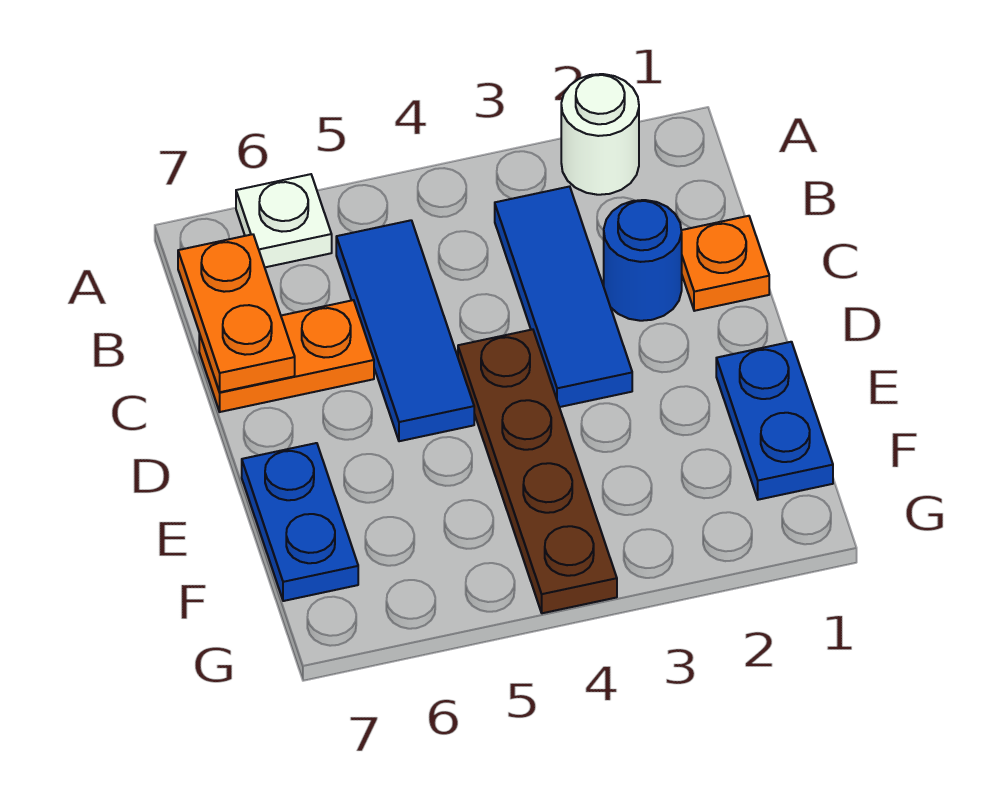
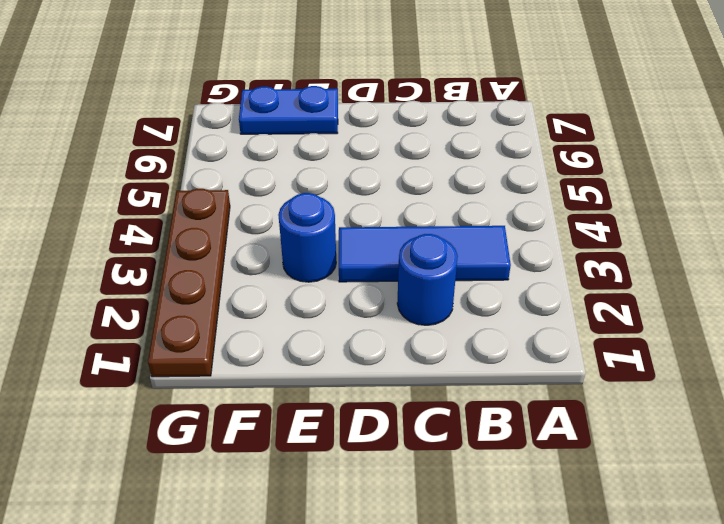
blue 1x1 round brick [278,193,336,282] -> none
brown 1x4 plate [148,189,230,377] -> brown 1x4 plate turned to [458,329,617,613]
none -> white 1x1 round brick [561,74,639,195]
none -> white 1x1 plate [236,174,332,267]

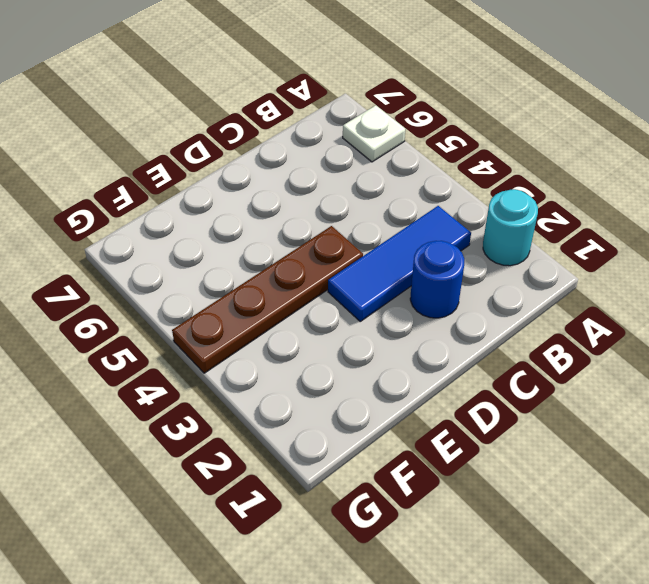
cyan 1x1 round brick [483,189,538,266] -> white 1x1 round brick [561,74,639,195]
none -> blue 1x3 tile [336,220,474,441]
none -> orange 1x1 plate [681,216,769,311]

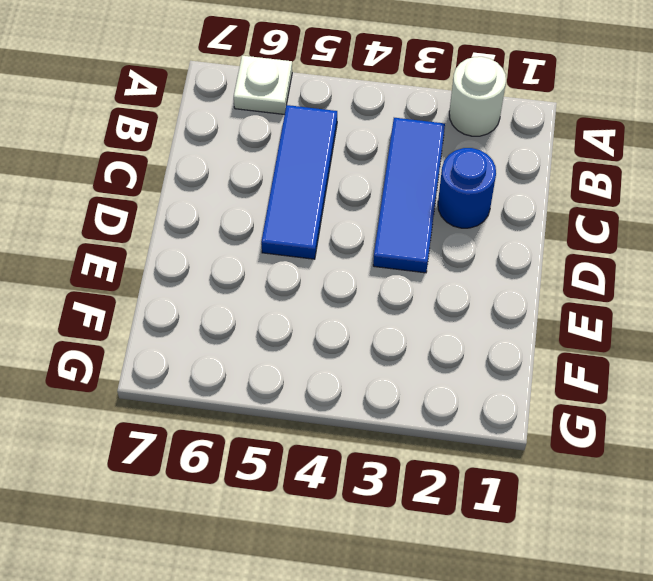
none -> orange 1x1 plate [681,216,769,311]
none -> orange 1x2 plate [199,300,374,412]

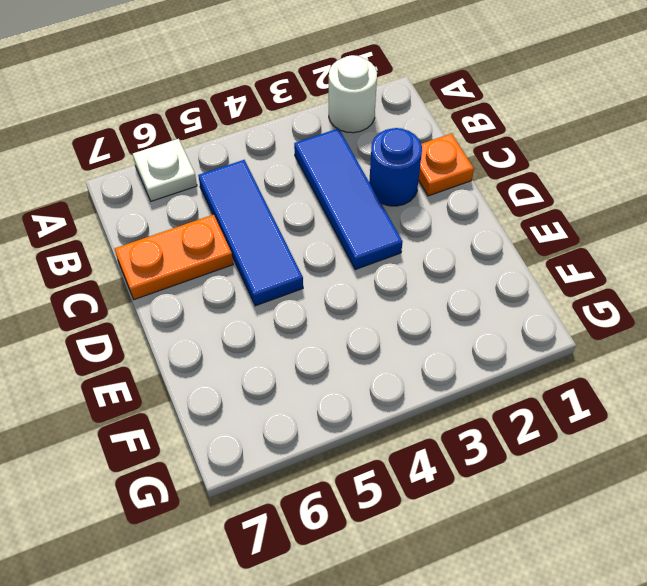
none -> brown 1x4 plate [458,329,617,613]
none -> blue 1x2 plate [716,342,833,500]

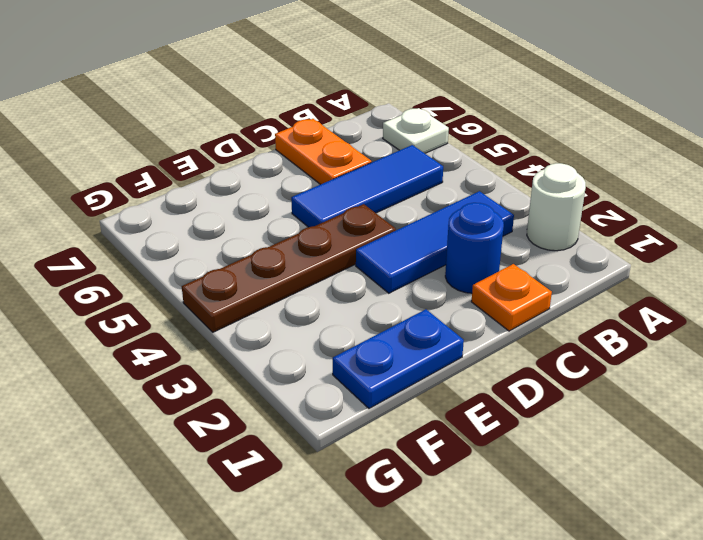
none -> blue 1x2 plate [242,443,358,601]
none -> orange 1x2 plate [178,234,295,392]

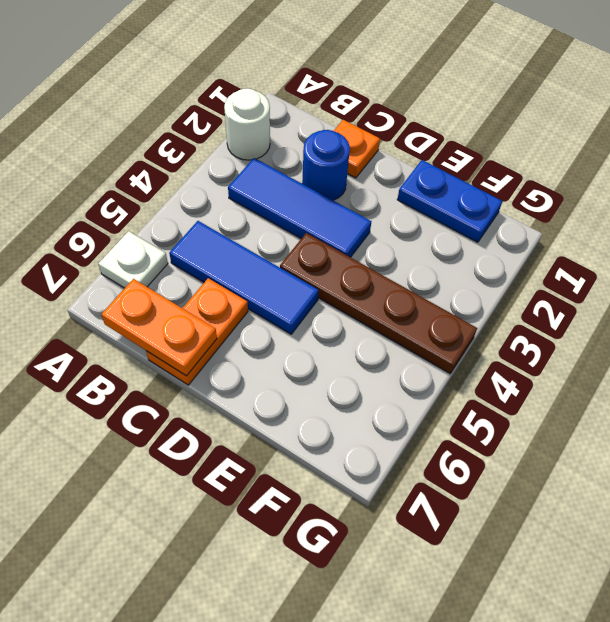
none -> blue 1x2 plate [242,443,358,601]

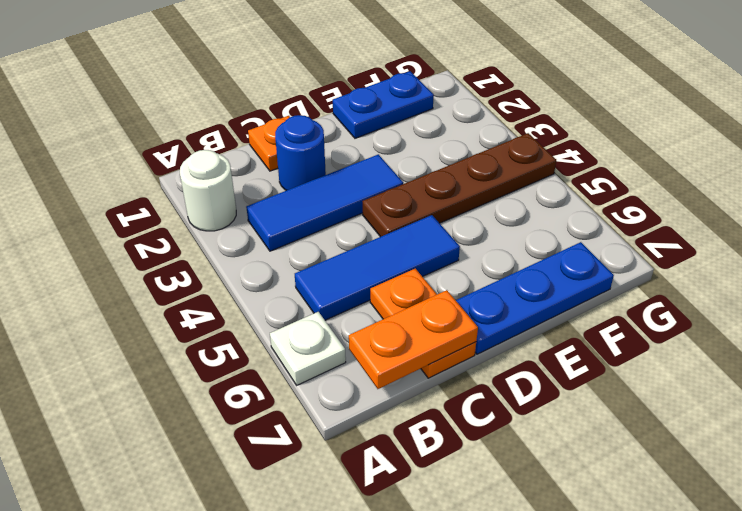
blue 1x3 plate [456,242,614,354] -> blue 1x2 plate [242,443,358,601]

